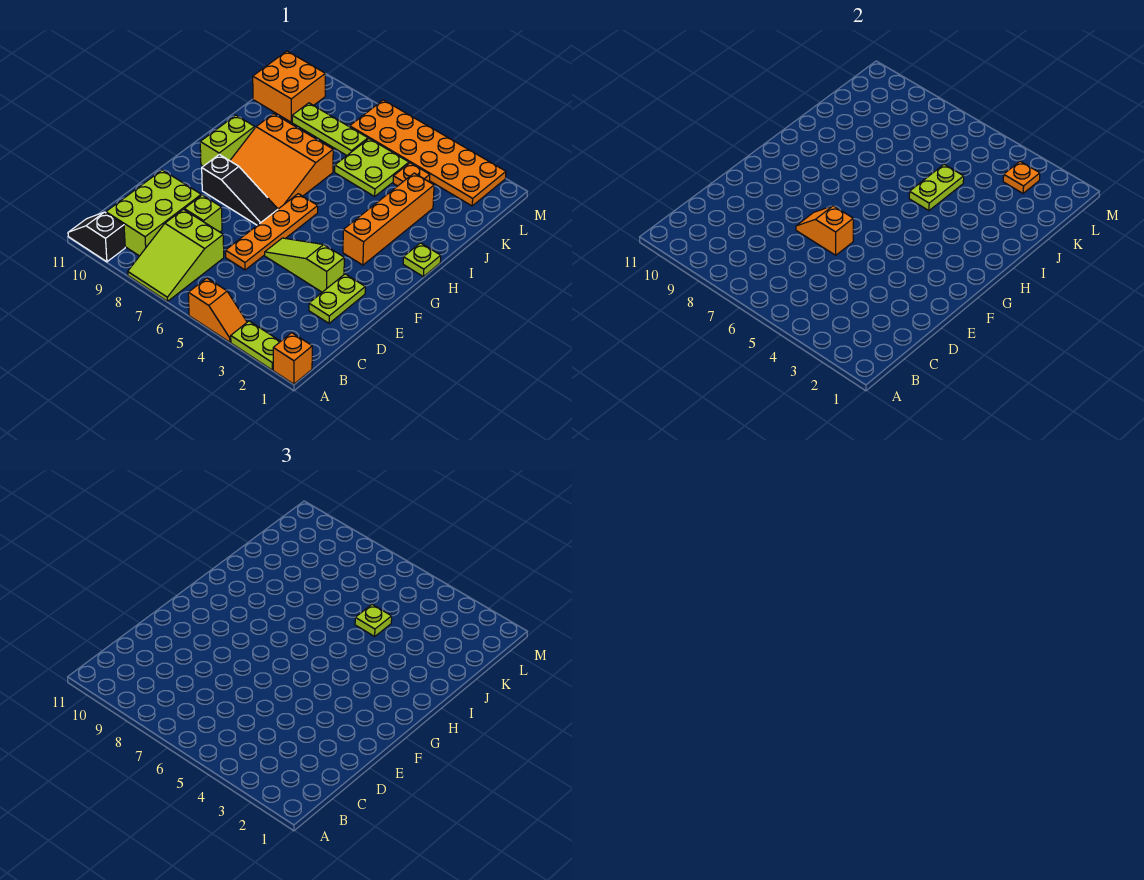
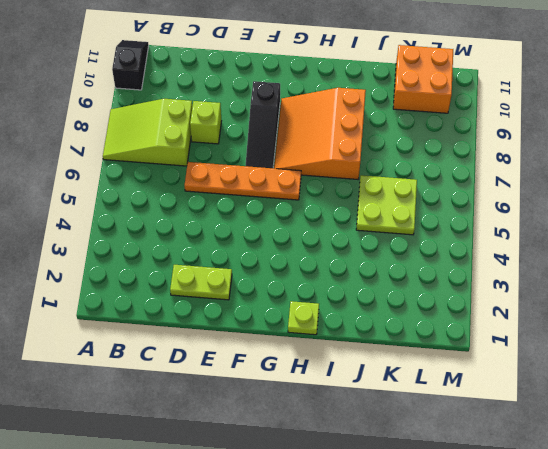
none -> orange 1x1 brick [273,333,312,384]
none -> lime 1x2 plate [231,321,281,370]
none -> orange 1x2 slope [188,278,247,342]

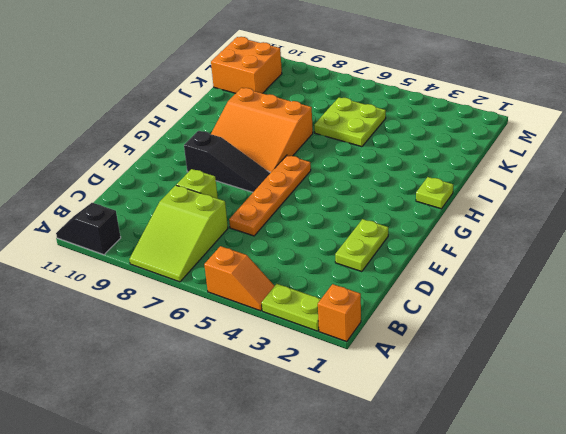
none -> lime 2x3 brick [106,170,201,256]
none -> lime 1x3 slope [265,238,344,292]
none -> orange 1x4 brick [343,173,434,265]

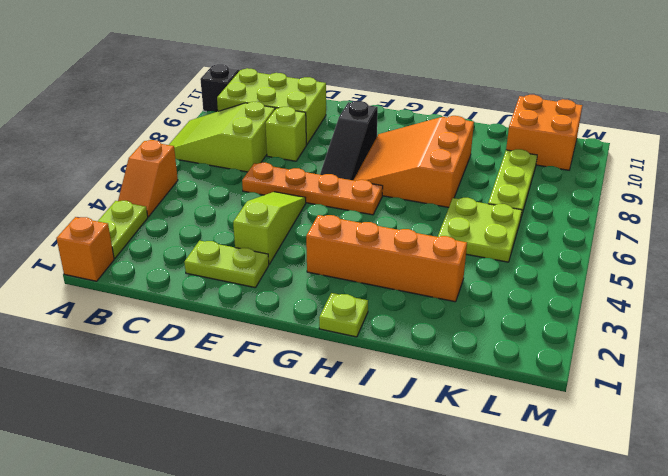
none -> lime 1x2 brick [200,115,255,166]
none -> orange 1x1 plate [393,163,430,186]
none -> orange 2x6 plate [350,100,506,206]

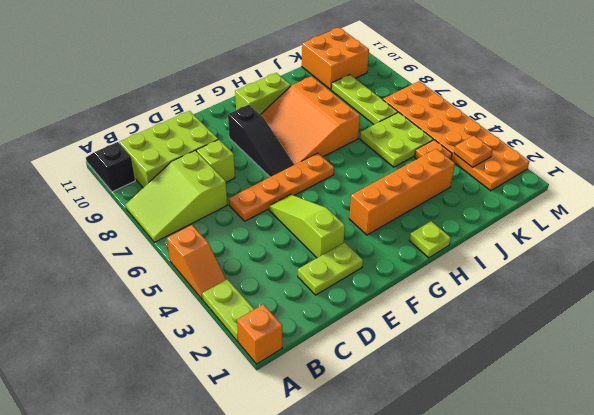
none -> orange 1x2 slope [796,206,853,255]
none -> lime 1x2 plate [909,164,964,211]
none -> lime 1x1 plate [355,604,392,636]

